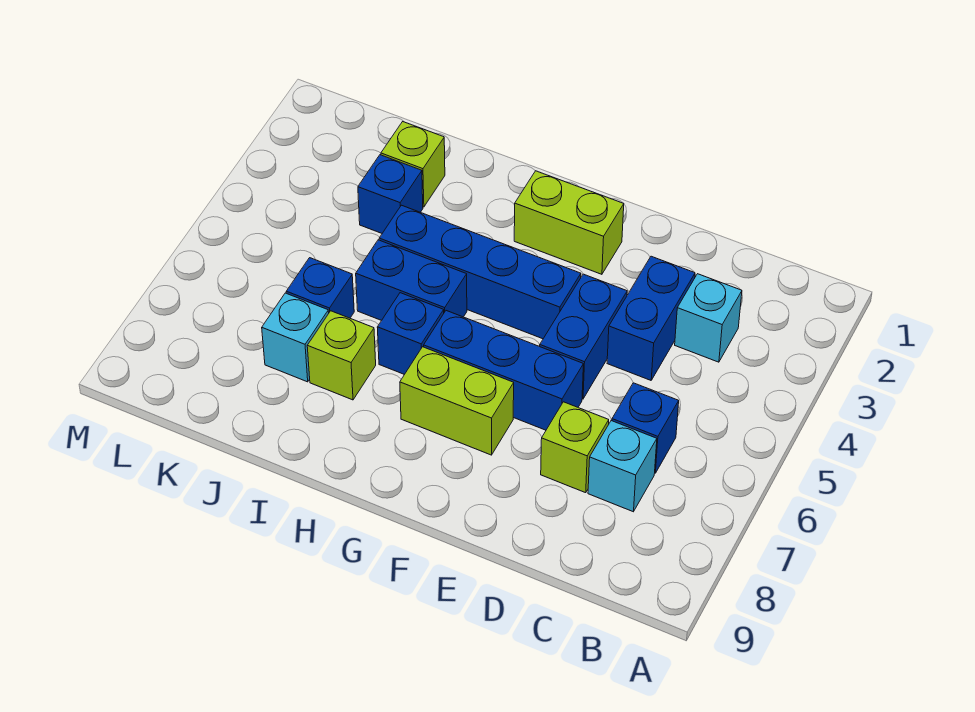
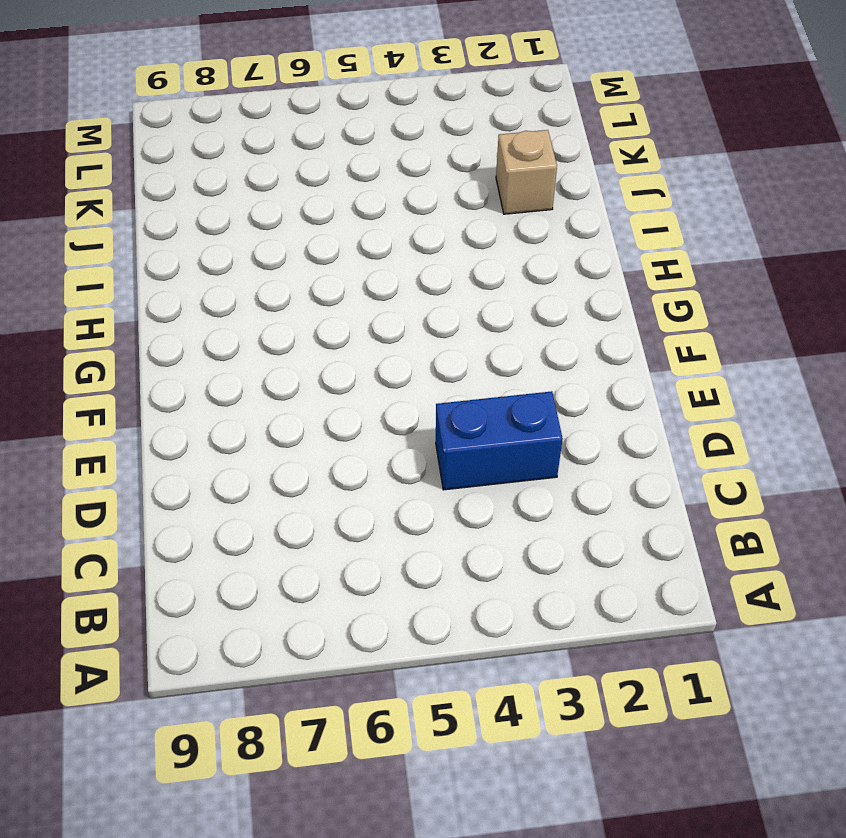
tan 1x1 brick [496,130,557,214] -> lime 1x1 brick [381,122,445,207]
none -> cyan 1x1 brick [675,274,742,362]
none -> blue 1x1 brick [612,383,679,473]
none -> cyan 1x1 brick [588,420,657,512]

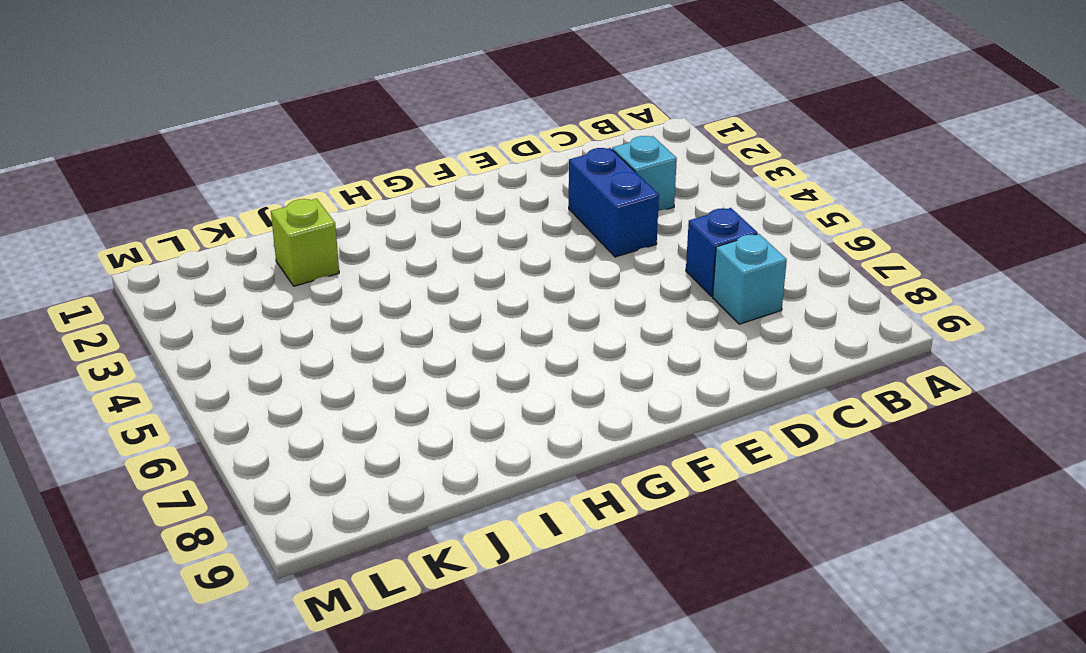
none -> lime 1x1 brick [541,402,609,493]
none -> blue 1x2 brick [540,274,627,399]
none -> blue 1x3 brick [424,311,583,430]

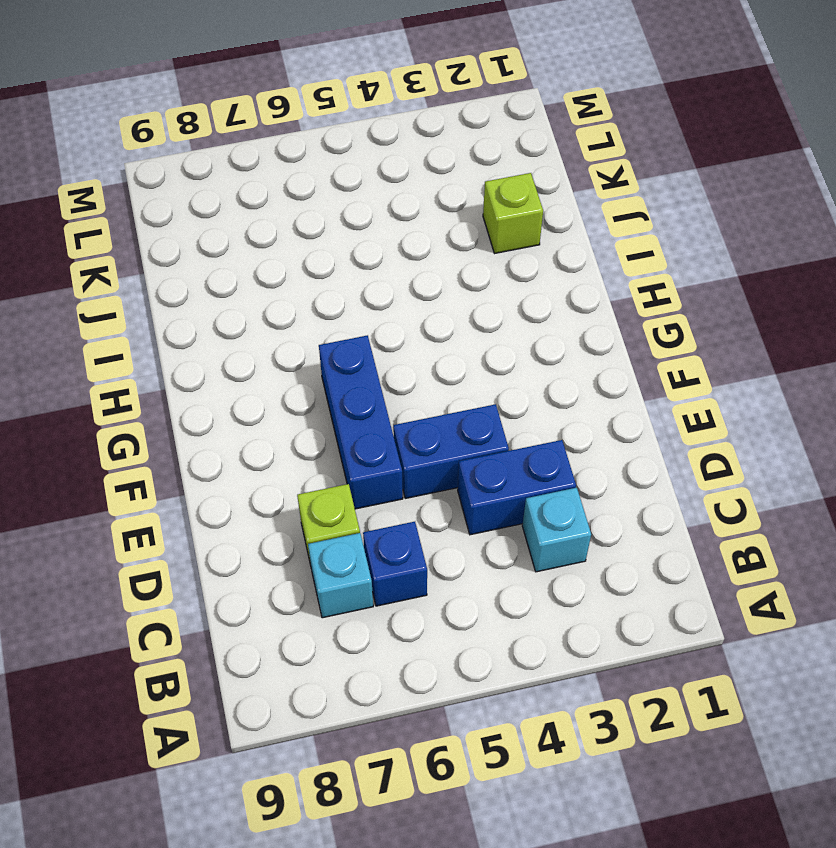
none -> lime 1x2 brick [514,171,624,274]
none -> blue 1x4 brick [379,205,581,339]
none -> lime 1x2 brick [400,347,514,455]

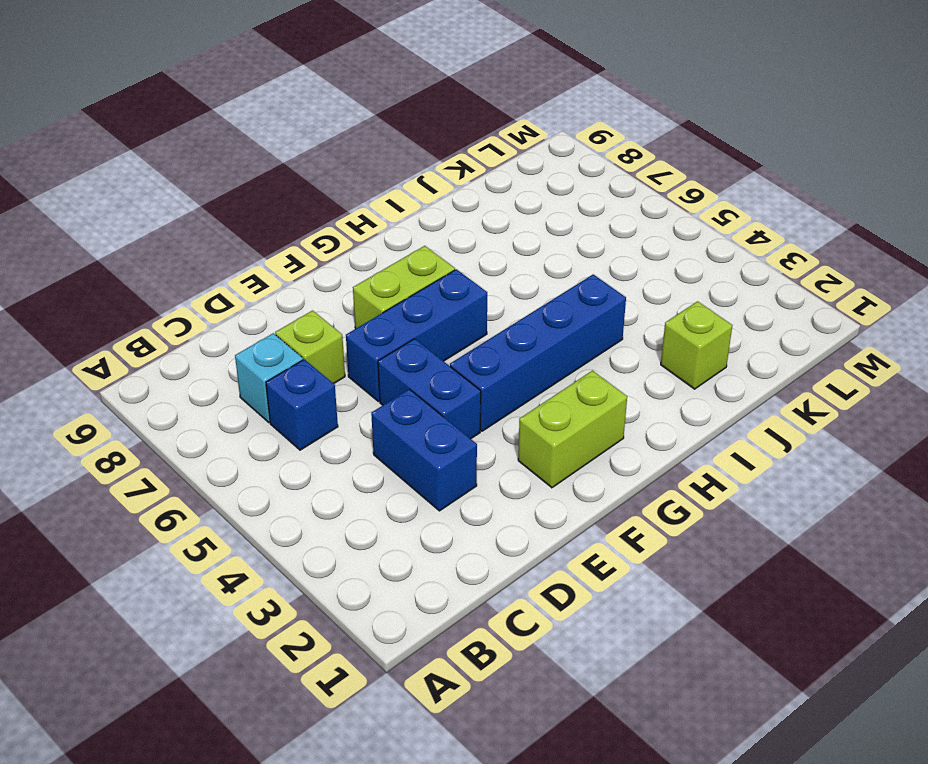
none -> cyan 1x1 brick [675,274,742,362]
none -> blue 1x2 brick [356,240,467,321]
none -> blue 1x1 brick [377,293,444,374]

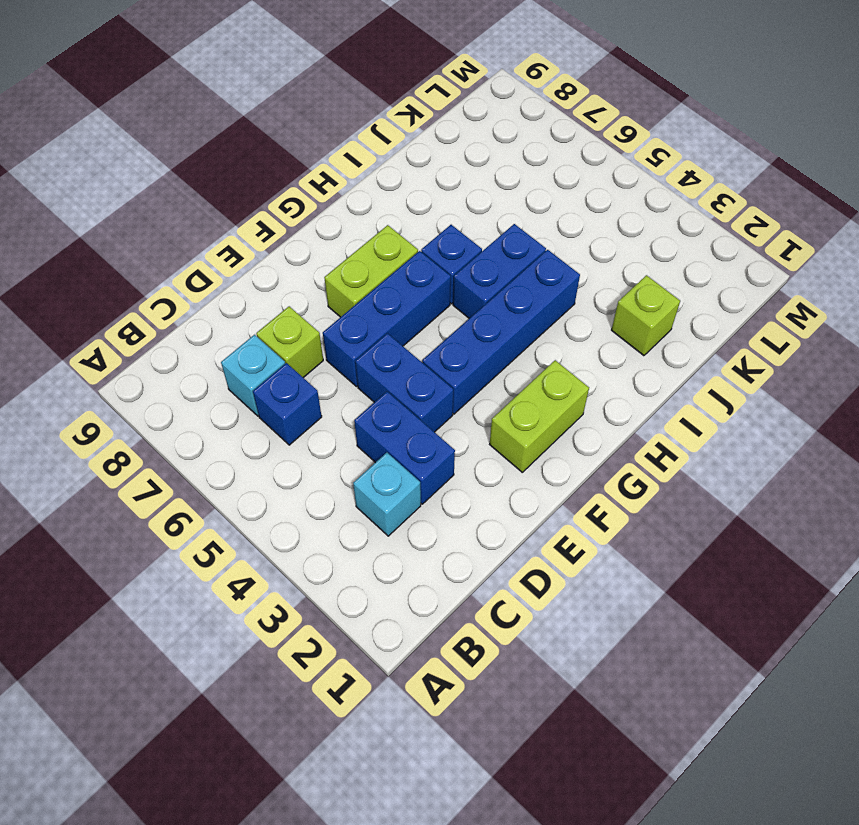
none -> lime 1x1 brick [307,311,376,400]
none -> blue 1x1 brick [358,155,423,233]
none -> blue 1x1 brick [286,258,354,318]

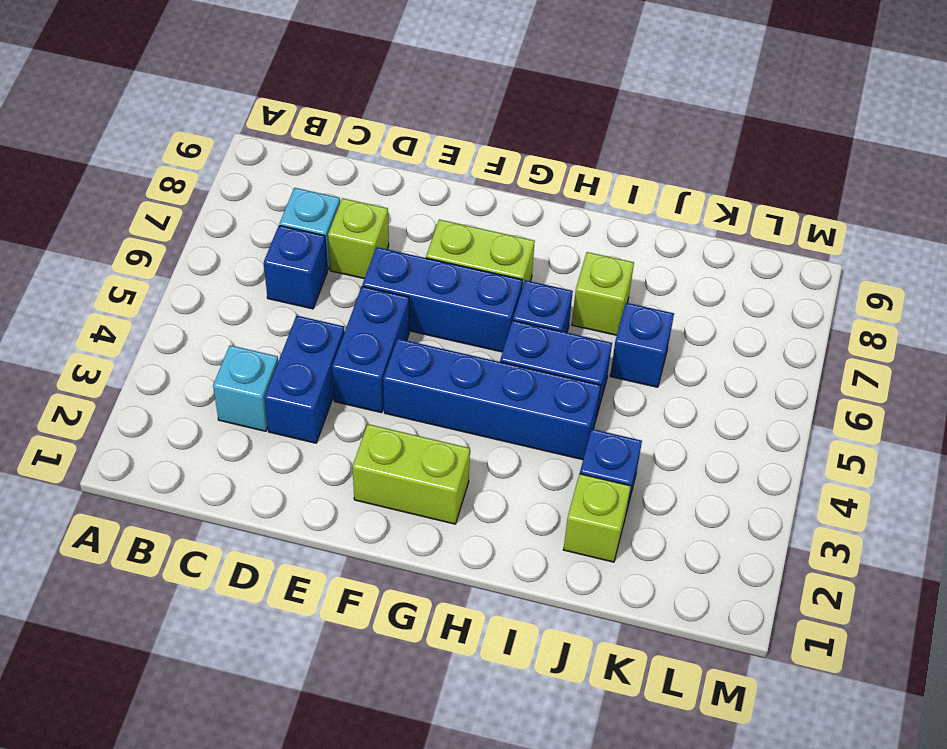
none -> cyan 1x1 brick [262,293,329,382]

